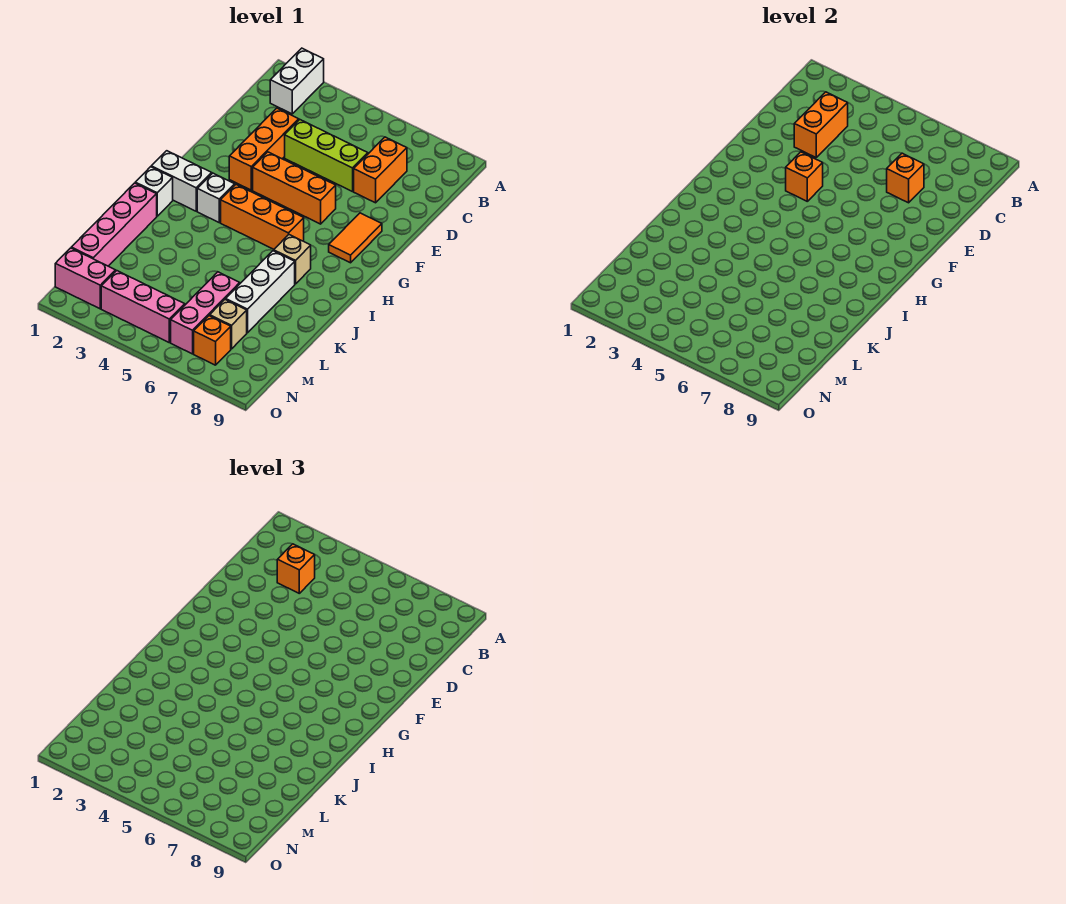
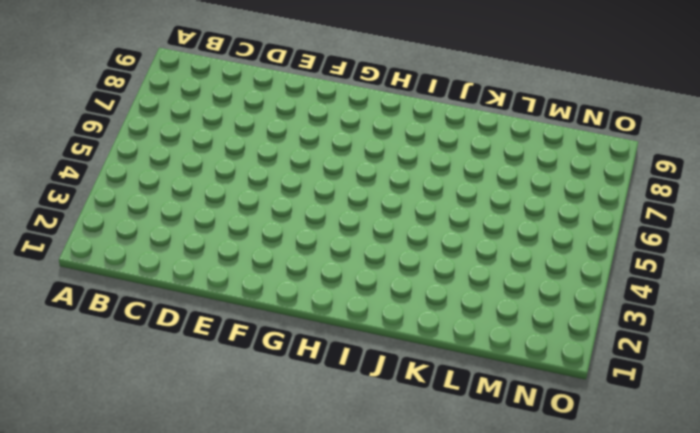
none -> white 1x2 brick [270,48,324,114]
none -> orange 1x2 brick [354,137,407,203]
none -> orange 1x3 brick [229,108,299,190]

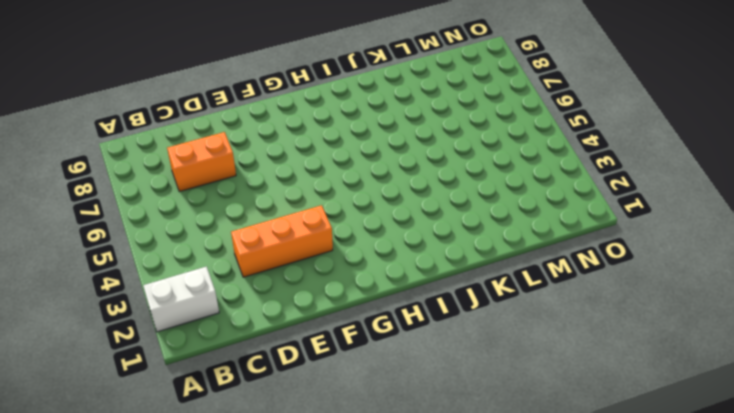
none -> lime 1x3 brick [285,120,368,192]
none -> orange 1x3 brick [253,152,336,224]
none -> orange 1x2 tile [329,213,382,263]

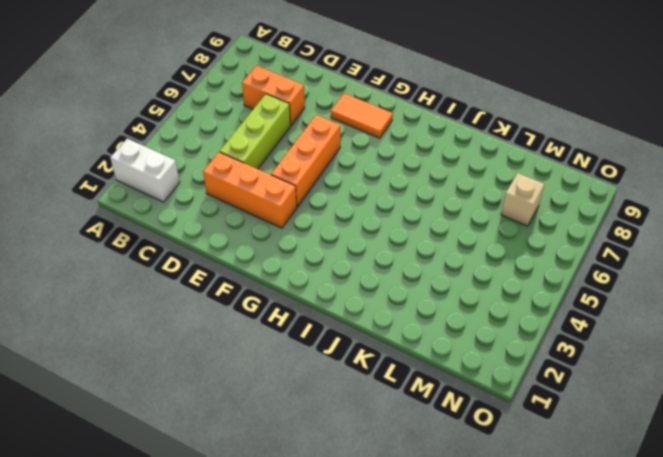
none -> white 1x2 brick [151,151,212,211]
none -> white 1x1 brick [197,173,235,222]
none -> orange 1x3 brick [221,185,304,249]

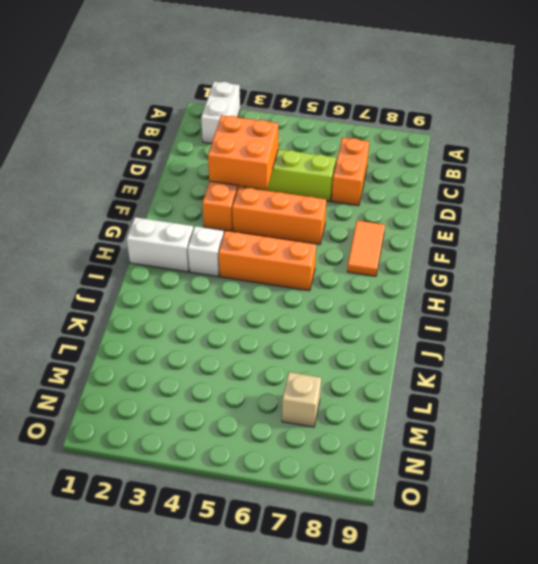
orange 2x2 brick [208,115,278,189] -> orange 1x2 brick [794,92,848,157]
none -> white 1x1 brick [135,167,173,216]
none -> tan 1x1 brick [274,235,311,284]
none -> pink 1x4 brick [71,183,157,266]

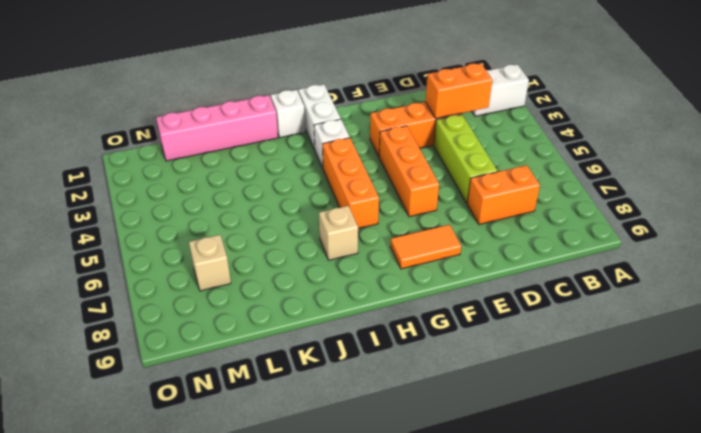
none -> white 1x3 brick [226,251,295,333]
none -> pink 1x3 brick [171,272,240,354]
none -> pink 1x2 brick [55,248,116,309]

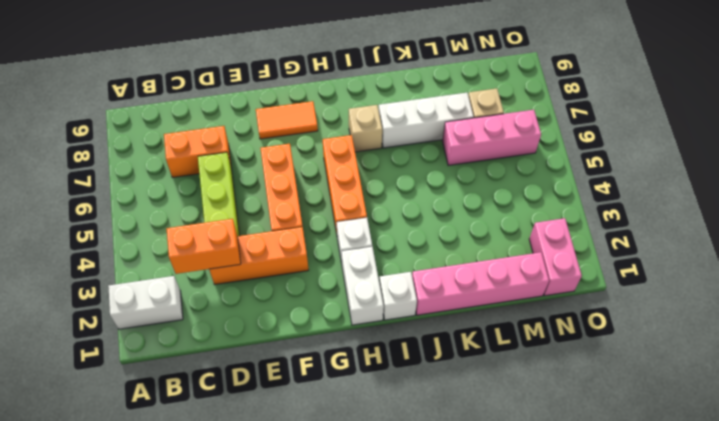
none -> pink 1x3 brick [101,271,185,342]
none -> orange 1x1 brick [194,316,231,365]
none -> orange 1x1 brick [887,153,924,203]

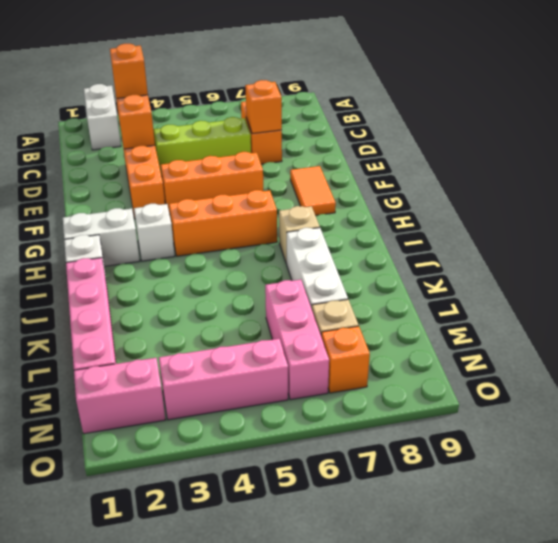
none -> orange 1x1 brick [786,152,823,201]

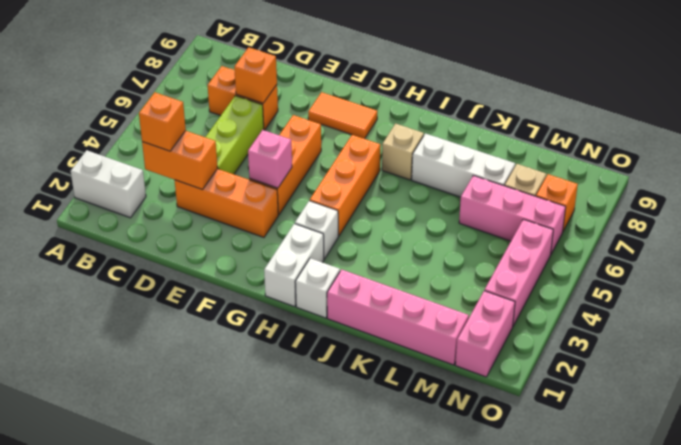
pink 1x1 brick [248,130,292,188] -> orange 1x1 brick [786,152,823,201]

